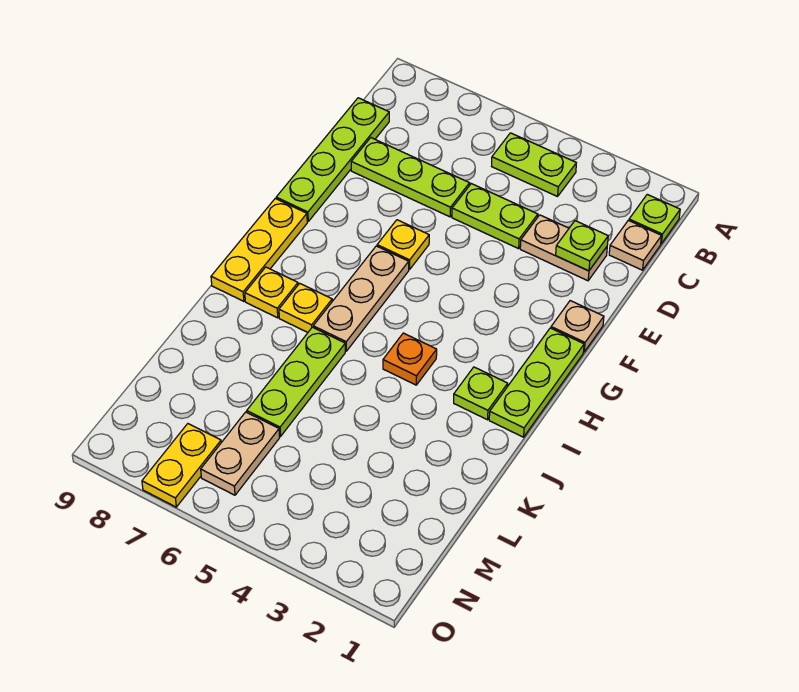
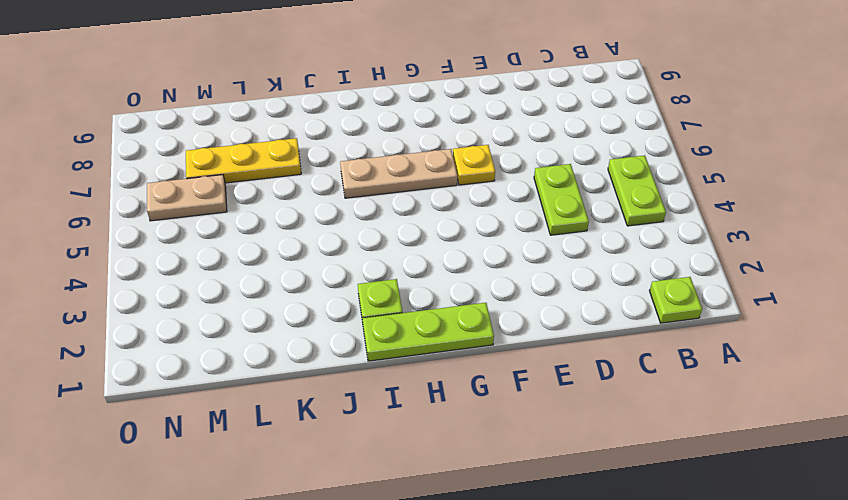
yellow 1x3 plate [186,138,301,183] -> yellow 1x3 plate moved to [211,199,307,301]
none -> tan 1x1 plate [609,220,661,270]
none -> lime 1x4 plate [276,98,389,221]
none -> tan 1x2 plate [520,215,607,281]

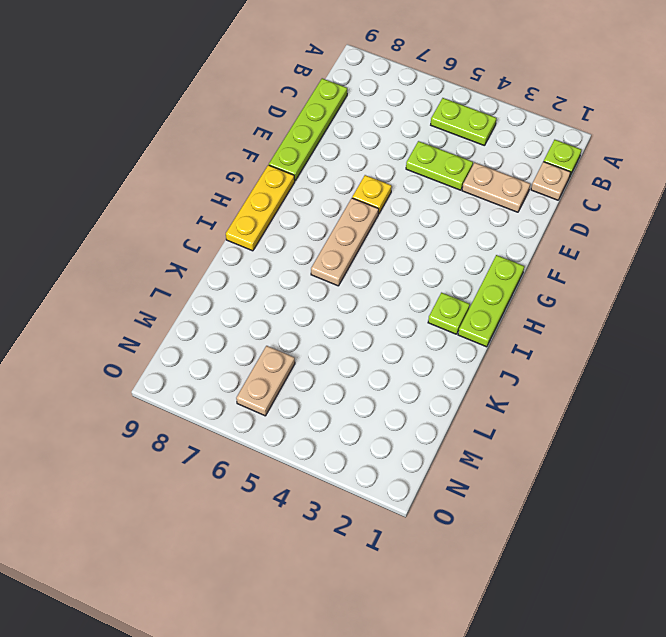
none -> lime 1x3 plate [351,138,470,217]
none -> tan 1x1 plate [551,301,604,352]
none -> orange 1x1 plate [383,333,437,385]

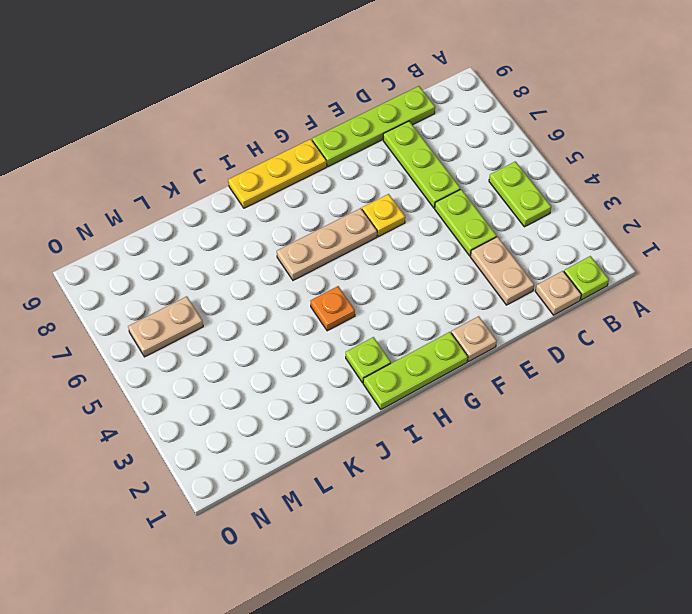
none -> yellow 1x1 plate [279,283,332,332]
none -> yellow 1x1 plate [245,267,298,318]
none -> lime 1x3 plate [247,327,345,436]

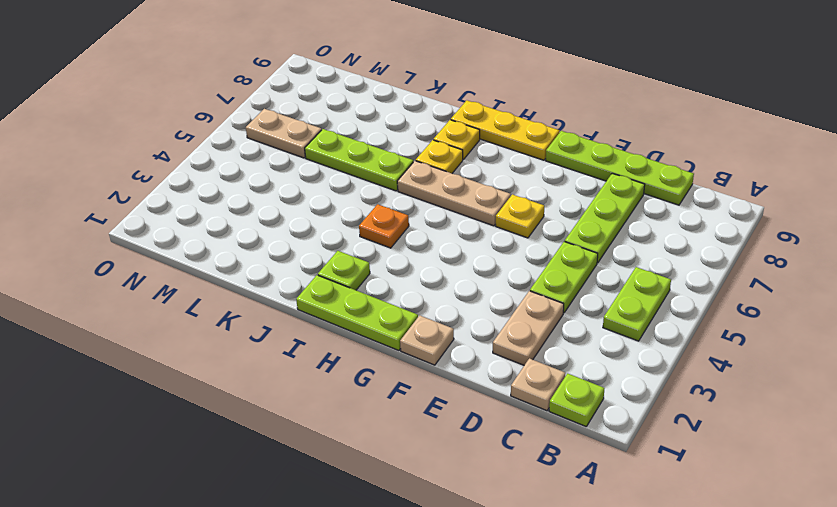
none -> yellow 1x2 plate [142,424,221,507]
none -> lime 1x1 plate [556,221,608,271]

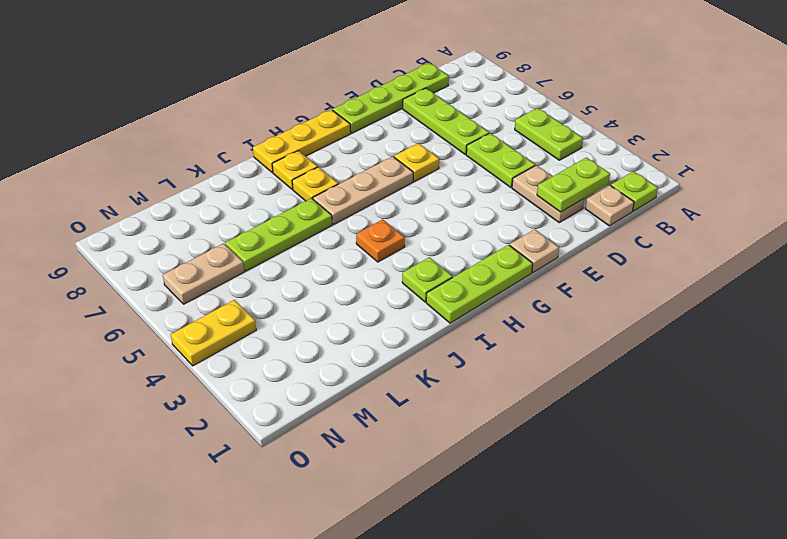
lime 1x2 plate [537,158,610,212] -> lime 1x1 plate [556,221,608,271]
yellow 1x2 plate [171,300,256,366] -> yellow 1x2 plate moved to [142,424,221,507]

